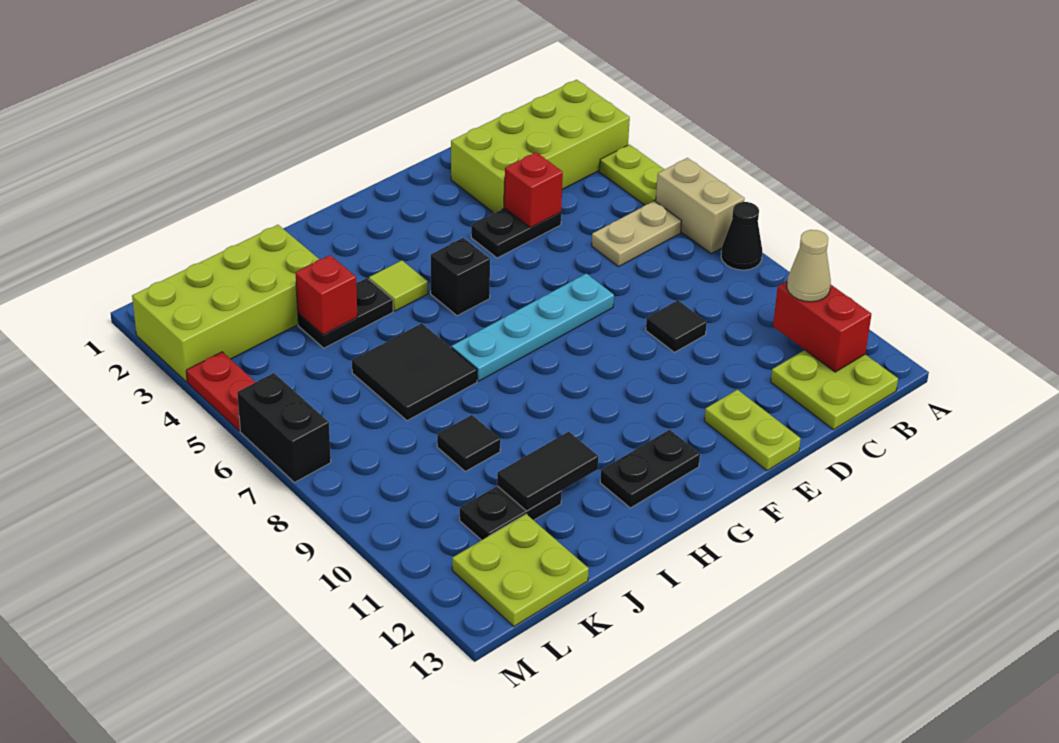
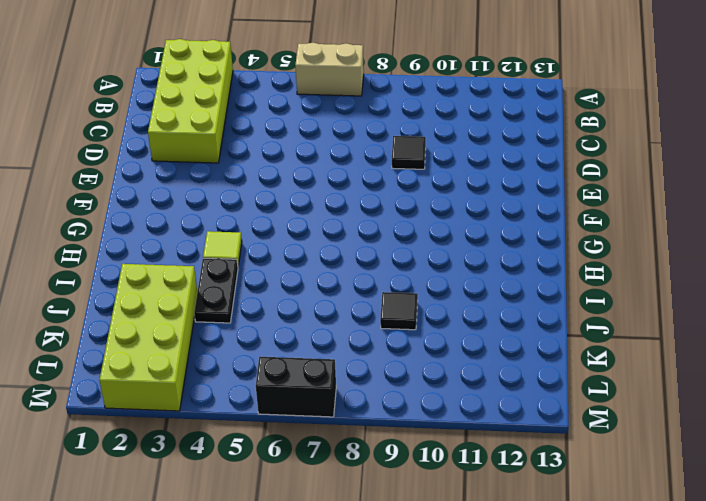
none -> lime 1x2 plate [599,145,665,205]
none -> black 1x1 cone [721,202,762,270]
none -> tan 1x2 plate [592,201,681,267]

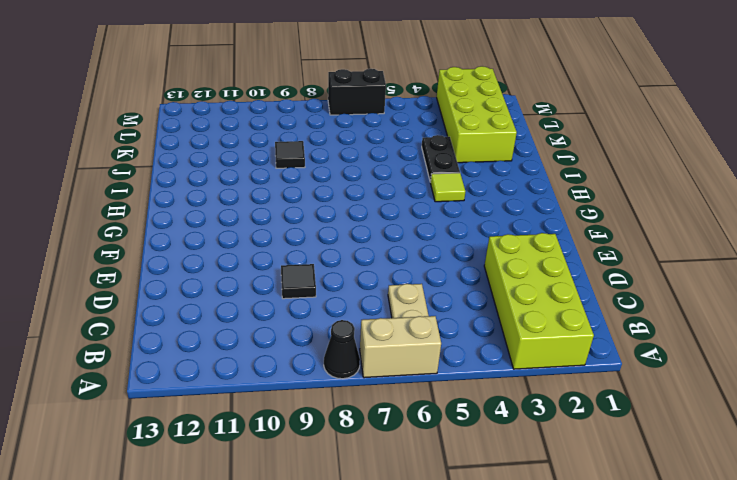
none -> lime 1x2 plate [599,145,665,205]
none -> lime 2x2 plate [771,350,898,430]
none -> black 1x2 plate [471,208,561,258]

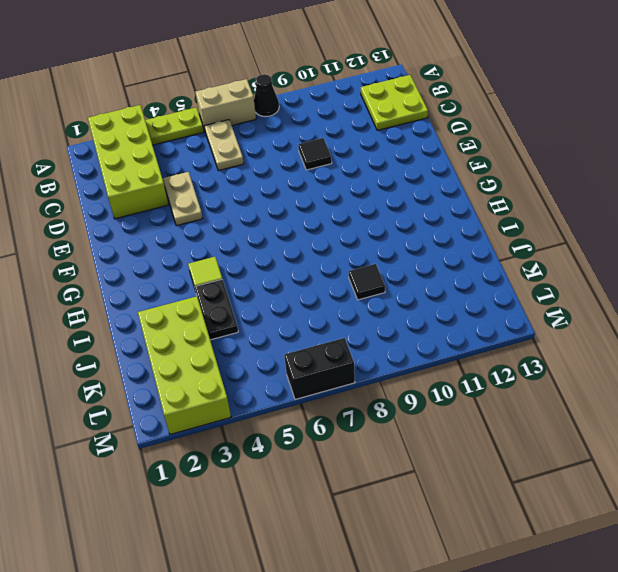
tan 1x2 plate [163,172,203,226] -> black 1x2 plate [471,208,561,258]
none -> cyan 1x4 plate [452,274,614,381]
none -> lime 1x2 plate [704,390,801,471]
none -> black 1x1 brick [431,238,490,316]

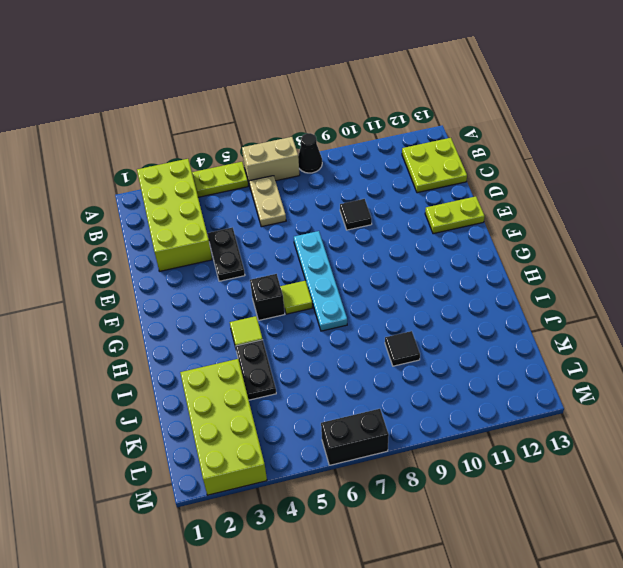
lime 1x1 tile [280,281,312,314] -> none
none -> black 1x2 plate [600,430,700,508]
none -> black 2x2 tile [352,323,477,421]
none -> black 1x2 plate [460,486,562,540]

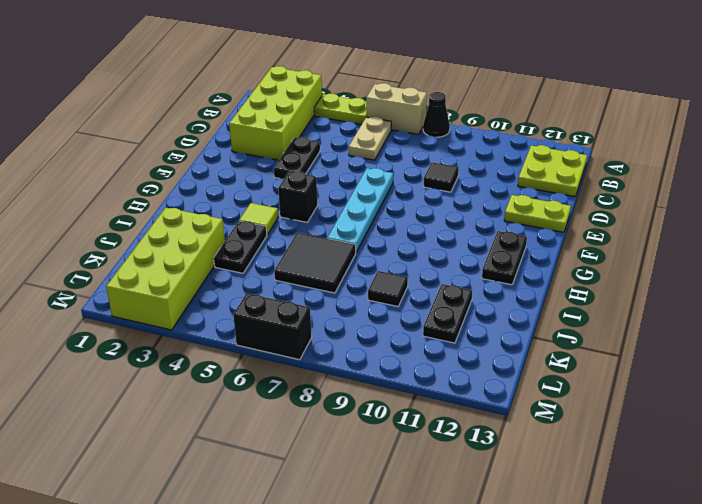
none -> lime 2x2 plate [452,514,589,626]
none -> red 1x2 plate [186,352,255,431]
none -> red 1x2 brick [773,281,871,372]

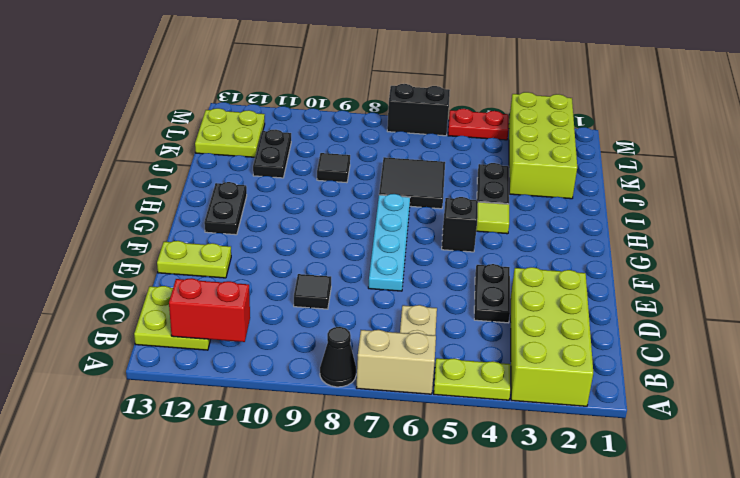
none -> red 1x1 brick [504,152,563,228]
none -> black 1x2 tile [497,432,599,511]
none -> red 1x1 brick [296,255,357,335]

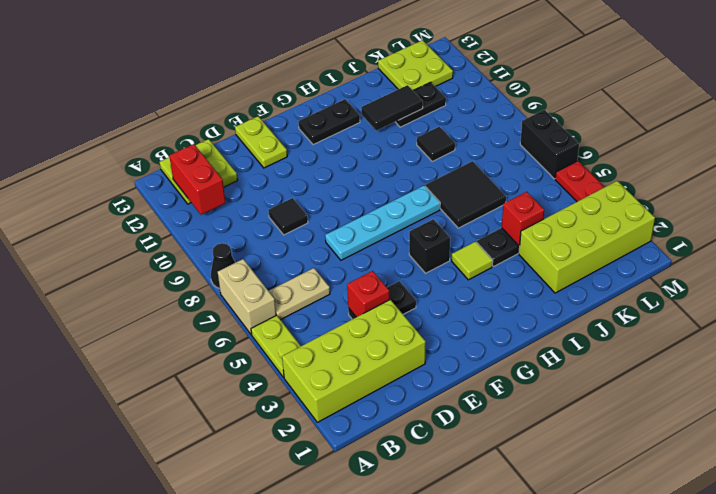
none -> tan 1x1 cone [787,230,831,302]

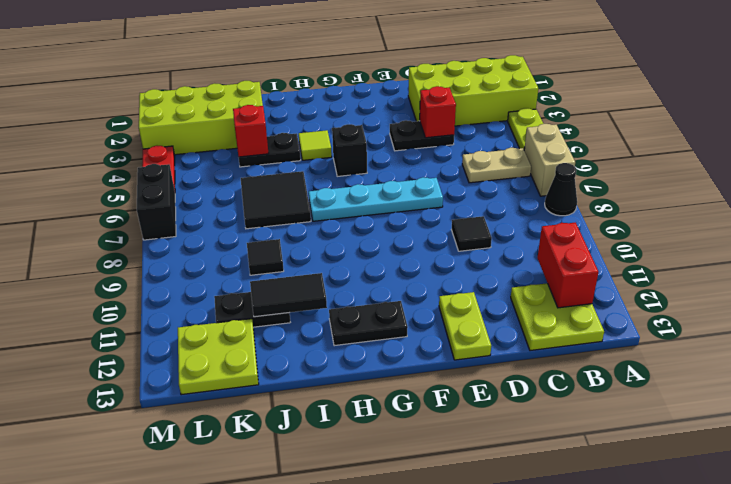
none -> tan 1x1 cone [787,230,831,302]

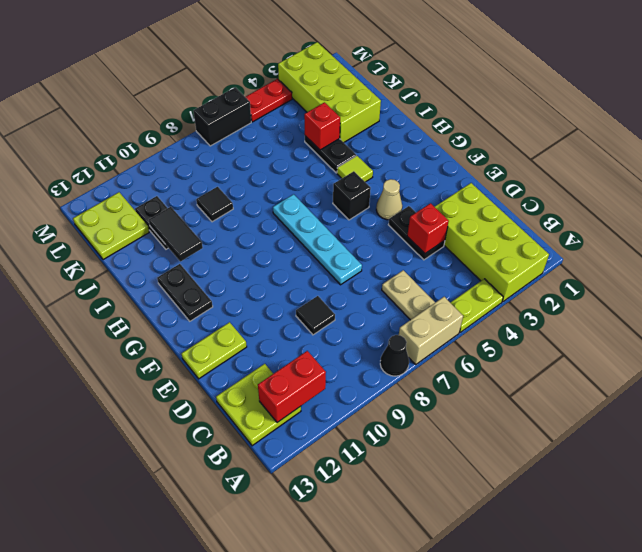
tan 1x1 cone [376,179,402,220] -> tan 1x1 cone moved to [787,230,831,302]
none -> black 2x2 tile [352,323,477,421]

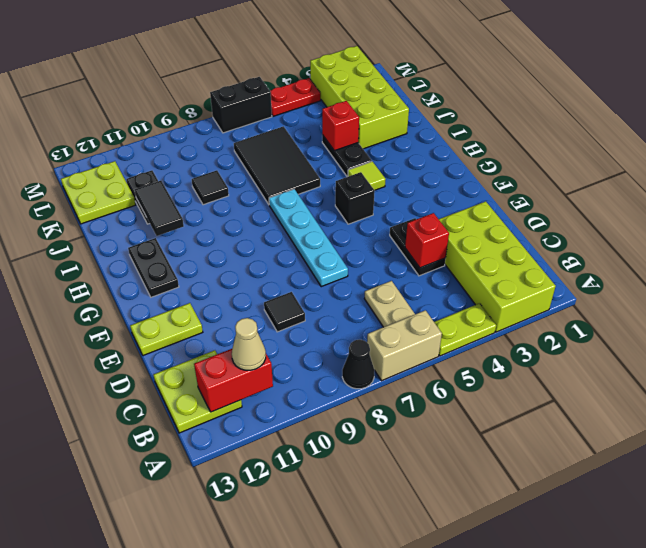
black 2x3 tile [234,126,320,204] -> black 2x2 tile [352,323,477,421]

